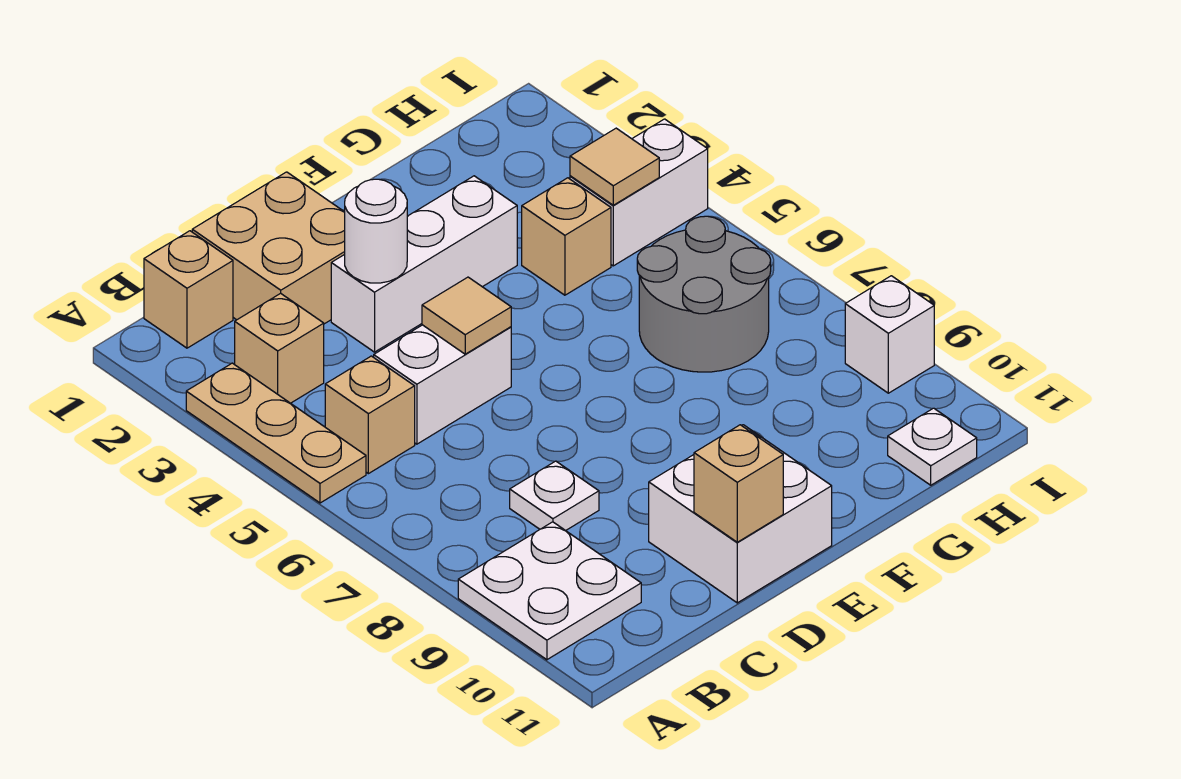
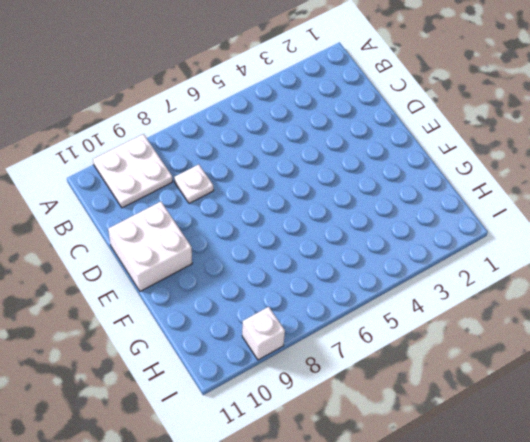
none -> tan 1x3 plate [186,363,366,503]
none -> tan 1x1 brick [144,231,233,348]
none -> tan 1x1 brick [235,293,324,403]

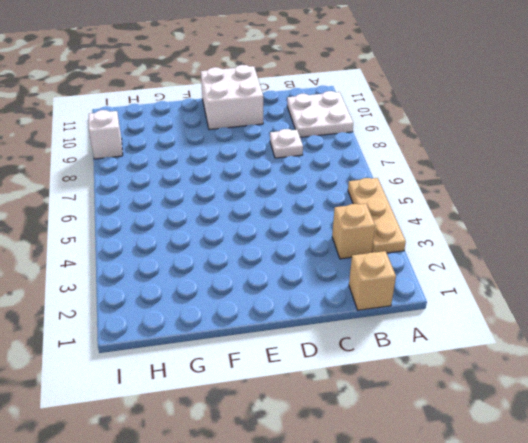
none -> tan 1x1 brick [325,356,415,474]
none -> tan 2x2 brick [192,172,345,324]
none -> white 1x2 brick [374,325,511,444]

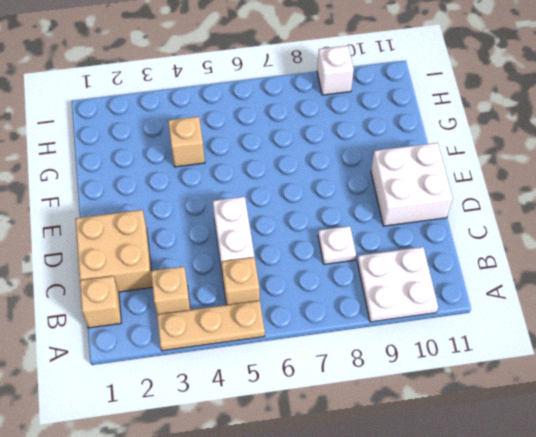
none -> white 1x3 brick [331,176,517,352]
none -> grey 2x2 round brick [637,216,771,372]
none -> white 1x2 brick [570,119,708,266]

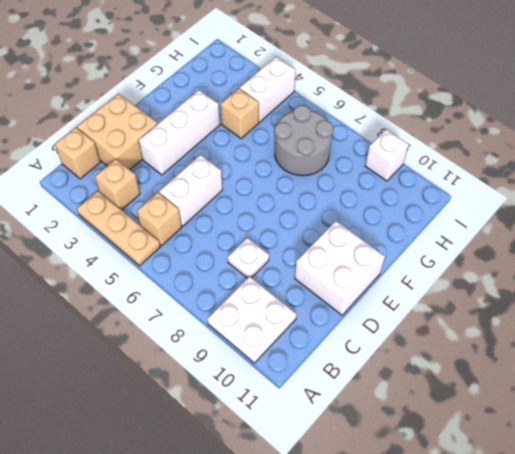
none -> white 1x1 plate [888,408,977,485]
none -> white 1x1 round brick [345,179,407,283]
none -> tan 1x1 tile [422,277,511,354]

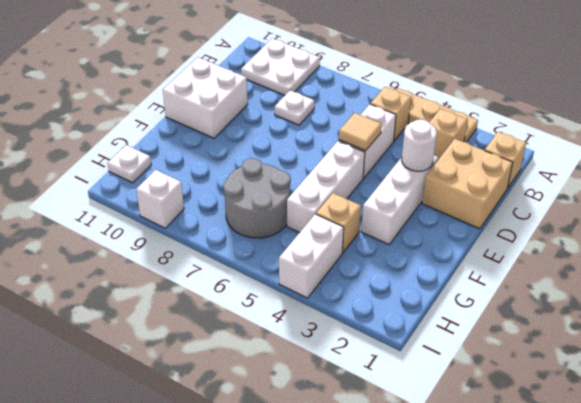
white 1x3 brick [287,141,365,233] -> none
none -> tan 1x1 brick [694,425,783,542]
none -> tan 1x1 tile [570,128,659,205]

